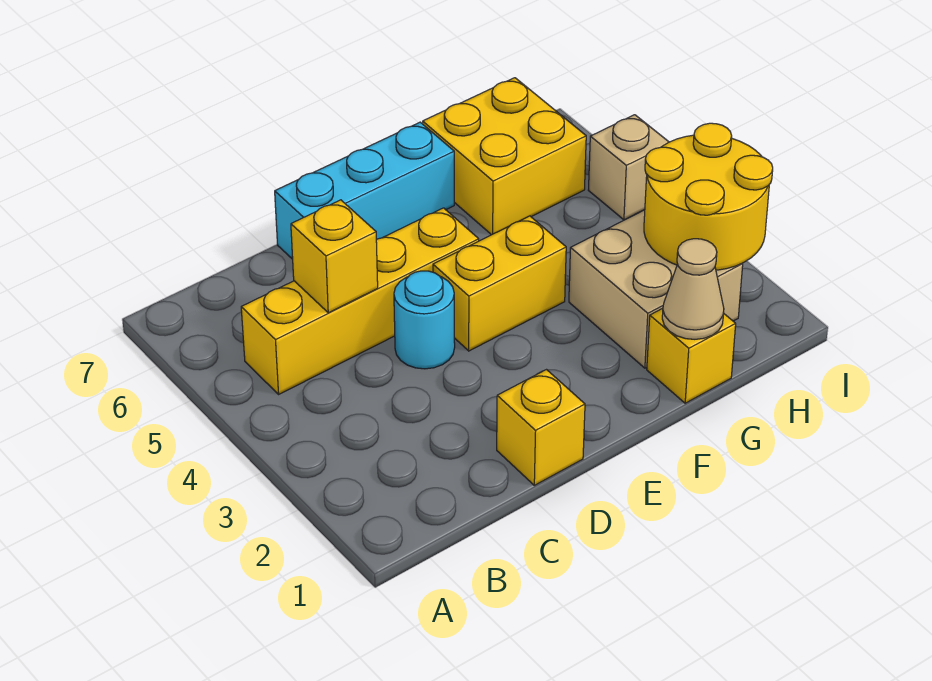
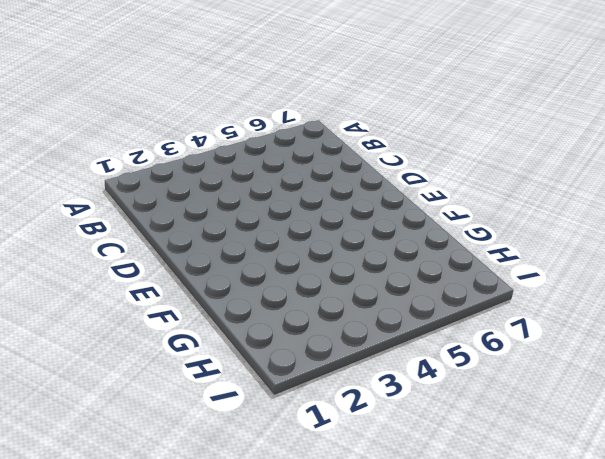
none -> yellow 1x4 brick [241,208,479,394]
none -> yellow 1x1 brick [497,370,585,485]
none -> cyan 1x1 round brick [394,271,455,369]

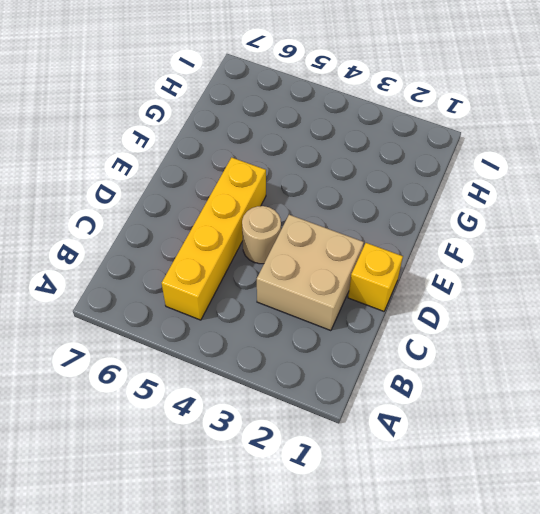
tan 2x2 brick [257,215,364,331] -> tan 2x2 brick moved to [569,210,743,368]
tan 1x1 round brick [242,206,281,264] -> cyan 1x1 round brick [394,271,455,369]
none -> cyan 1x3 brick [275,122,454,259]
none -> yellow 1x2 brick [433,216,566,351]
none -> yellow 1x1 brick [647,308,736,403]

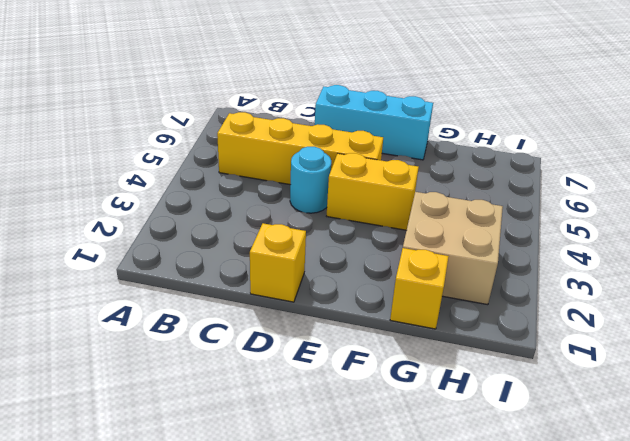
none -> yellow 2x2 brick [423,78,586,235]
none -> tan 1x1 brick [588,115,669,220]
none -> yellow 1x1 brick [291,200,378,313]

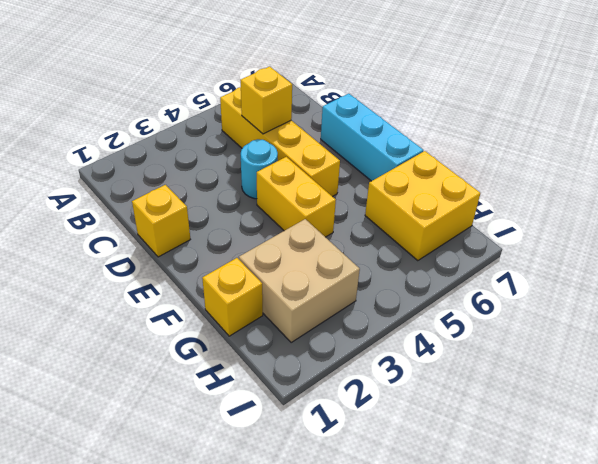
none -> tan 1x1 brick [588,115,669,220]
none -> tan 1x1 cone [662,239,724,339]
none -> yellow 2x2 round brick [644,123,773,270]

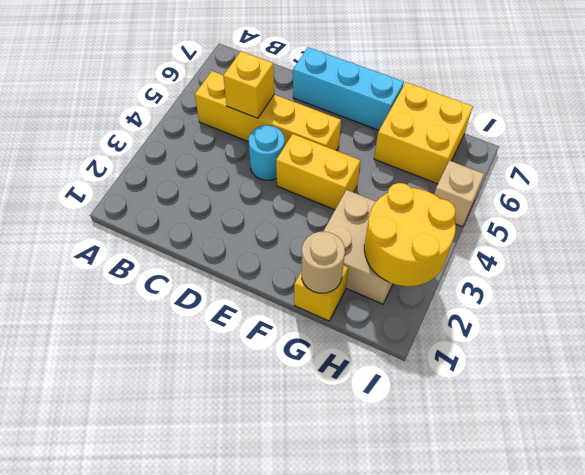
tan 1x1 round brick [302,232,345,293] -> tan 1x1 cone [662,239,724,339]
none -> yellow 1x1 brick [497,370,585,485]

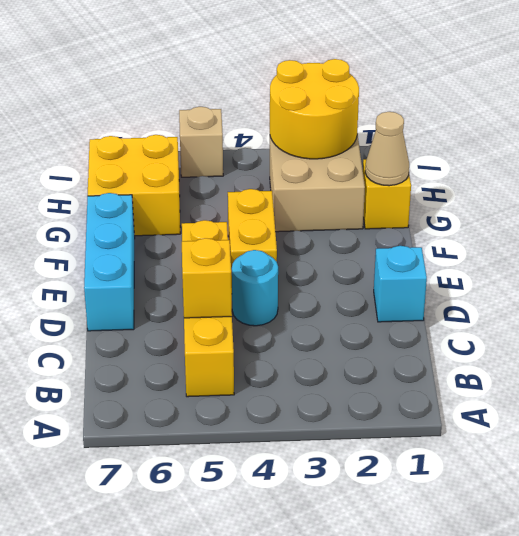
cyan 1x1 brick [374,246,427,322] -> yellow 1x1 brick [497,370,585,485]

